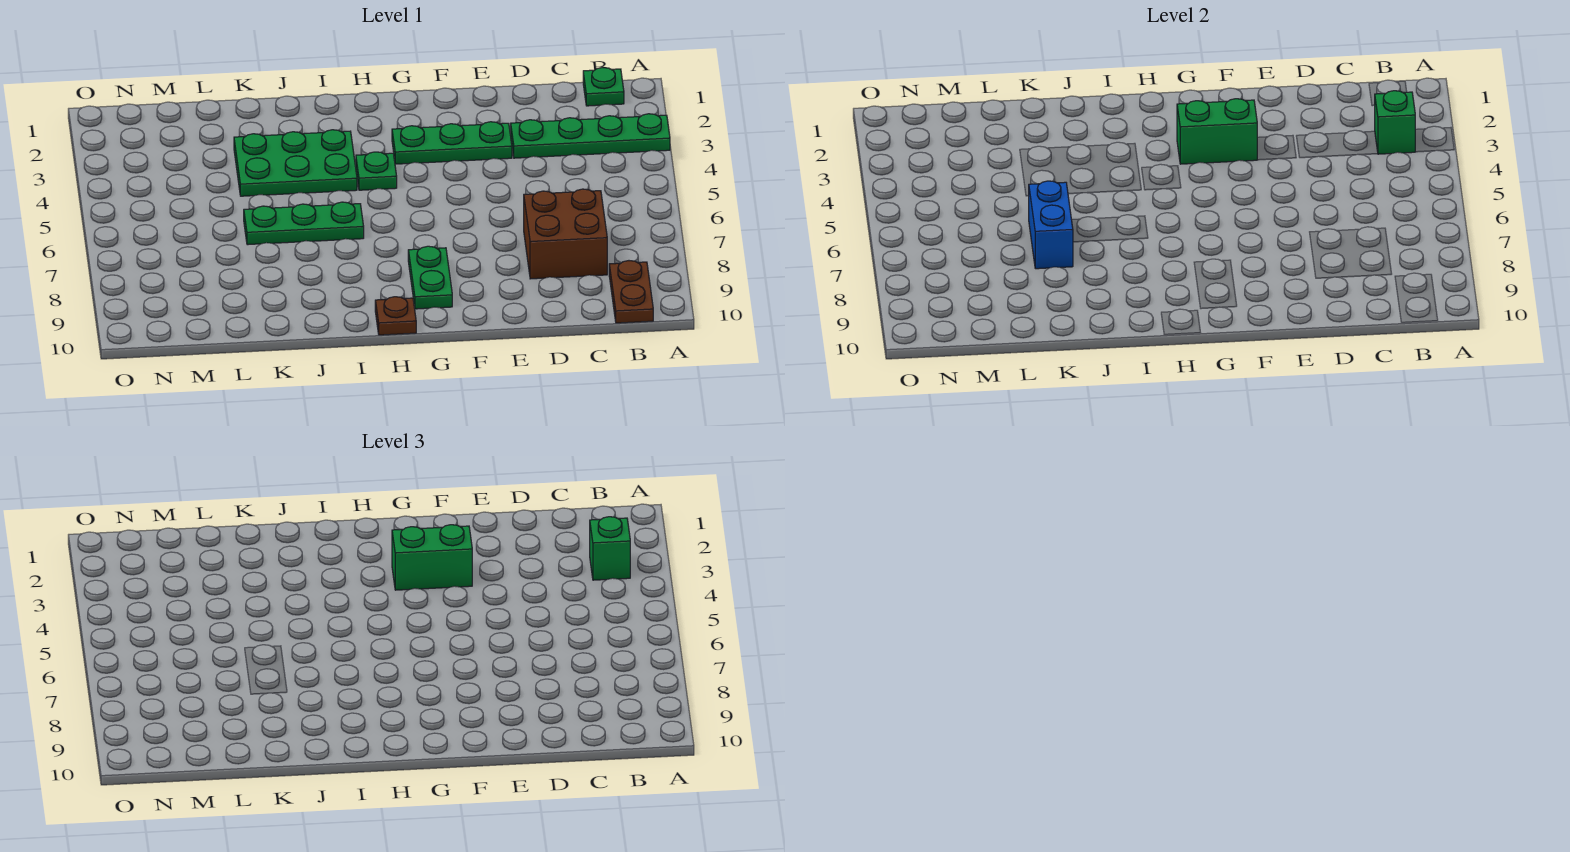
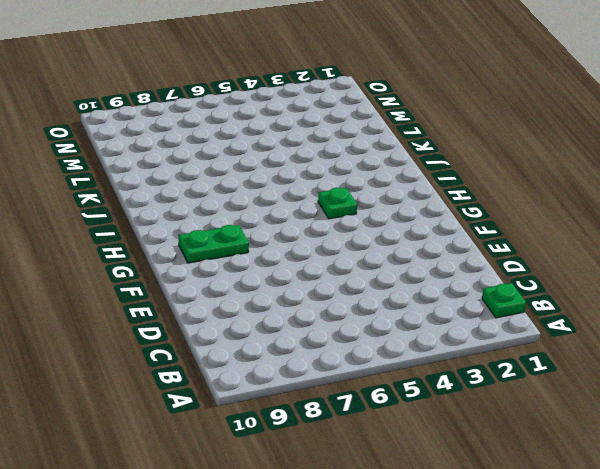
none -> green 1x4 plate [511,114,670,158]
none -> brown 1x2 plate [609,261,653,323]
none -> brown 2x2 brick [524,189,607,279]

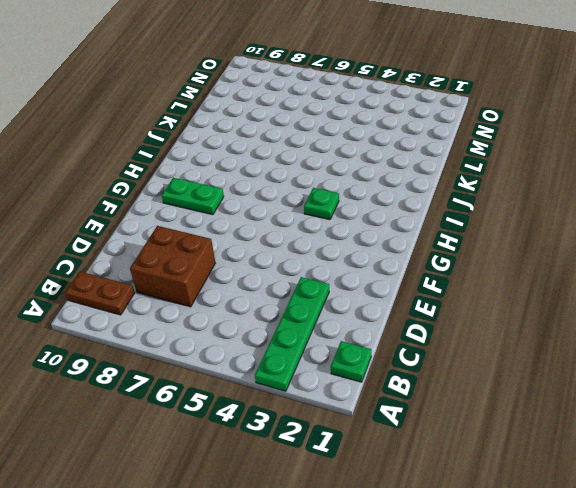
none -> green 1x3 plate [392,122,512,164]
none -> brown 1x1 plate [375,297,416,335]
none -> green 2x3 plate [234,130,357,196]

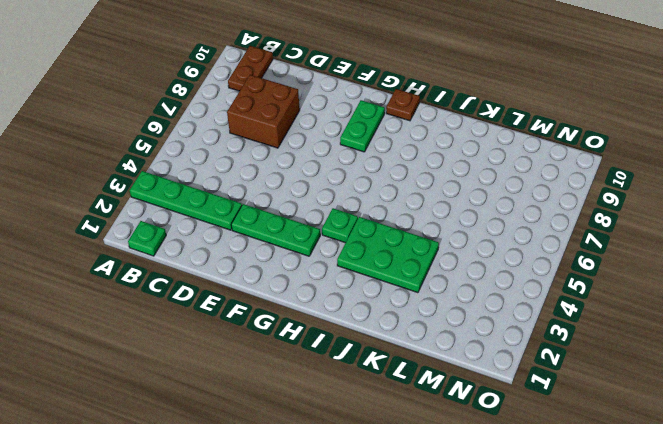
none -> green 1x3 plate [244,202,364,245]
none -> green 1x1 brick [1375,91,1415,154]
none -> green 1x2 brick [1177,99,1257,164]

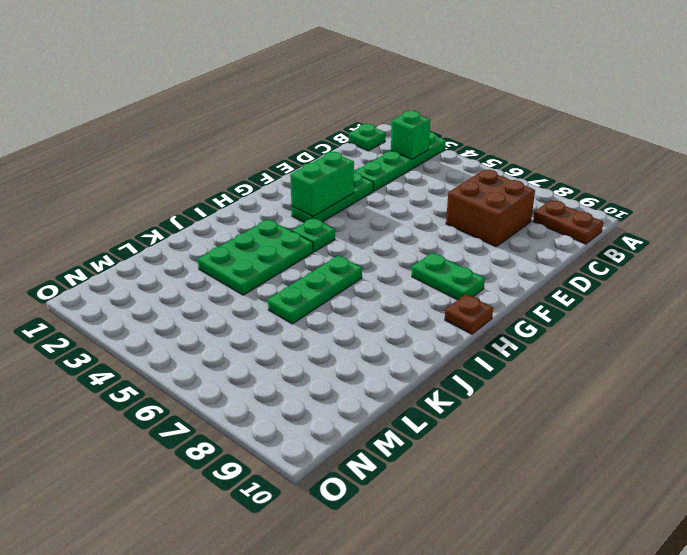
none -> blue 1x2 brick [1028,181,1073,269]
none -> green 1x1 brick [590,517,630,580]
none -> green 1x2 brick [392,525,472,590]

